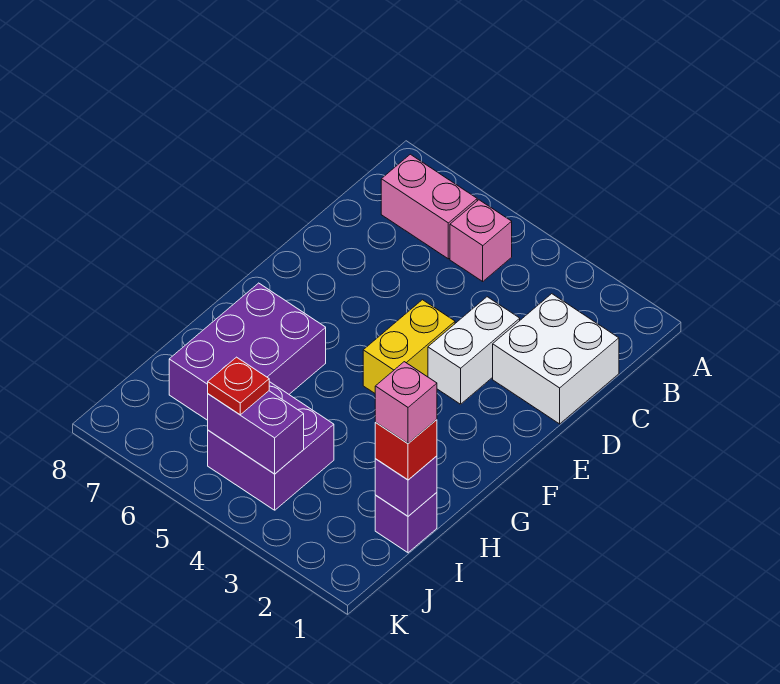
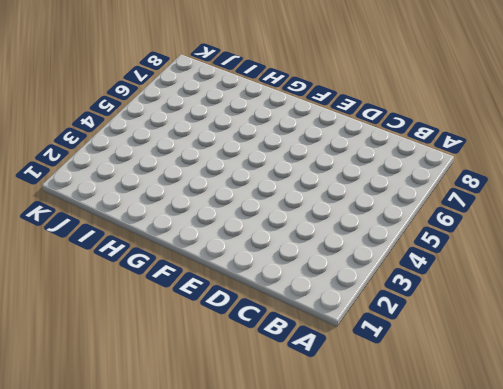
none -> pink 1x1 brick [450,200,512,281]
none -> pink 1x2 brick [381,154,477,259]
none -> white 2x2 brick [493,294,619,424]

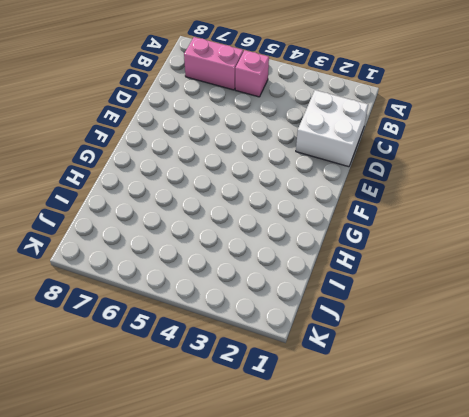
none -> white 1x2 brick [428,297,520,404]
none -> yellow 1x2 brick [363,300,455,393]
none -> purple 2x3 brick [169,283,326,420]

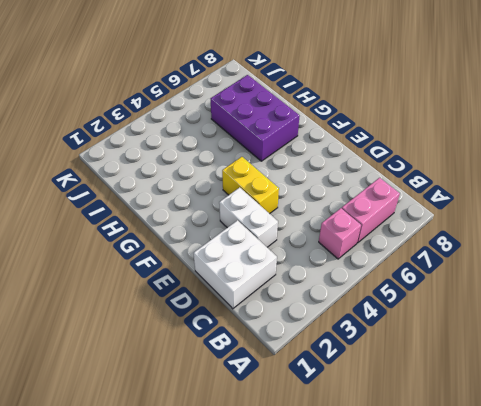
none -> purple 1x1 brick [375,492,437,553]
none -> purple 2x2 brick [208,382,334,510]
none -> purple 1x1 brick [375,456,437,516]

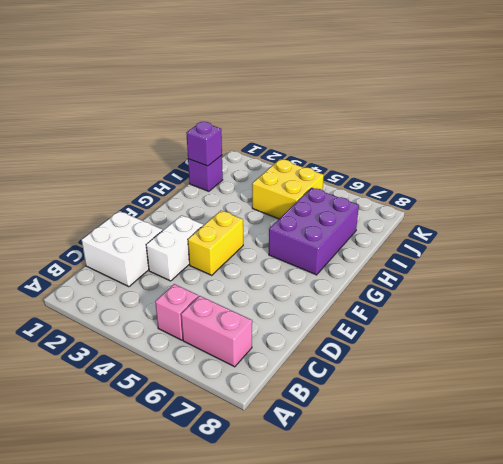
yellow 2x2 brick [252,159,324,219] -> purple 2x2 brick [208,382,334,510]
none -> purple 1x2 brick [208,391,304,474]
none -> red 1x1 brick [375,420,437,480]
none -> red 1x1 plate [208,357,269,415]

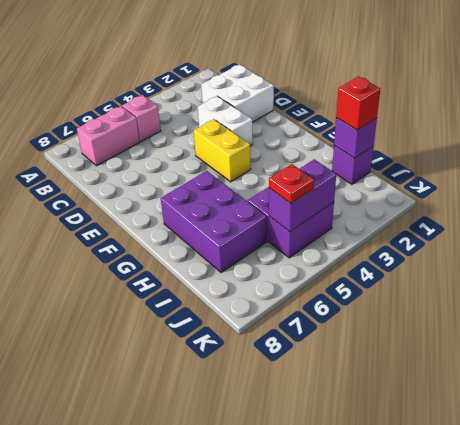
none -> pink 1x1 brick [375,362,437,443]

